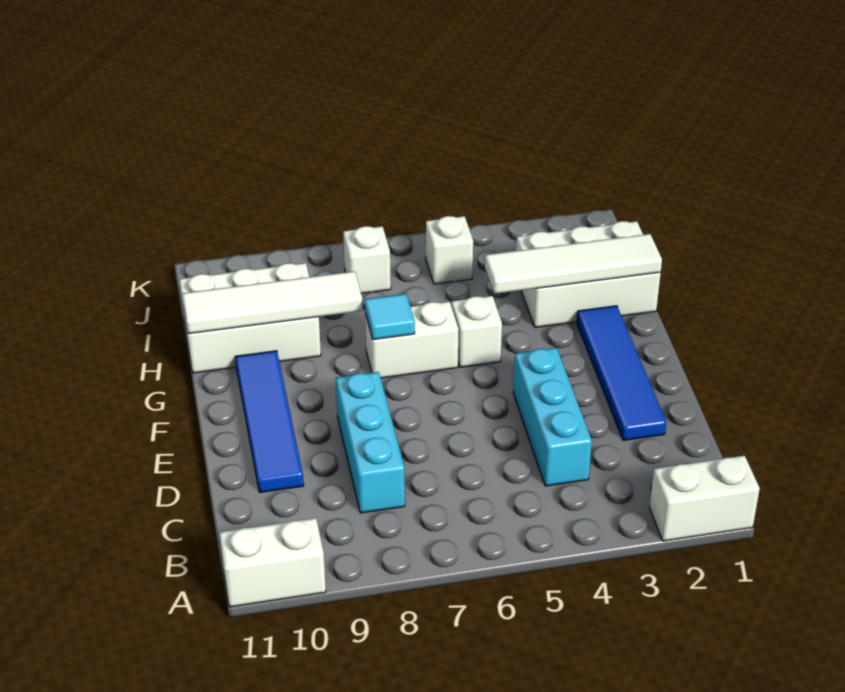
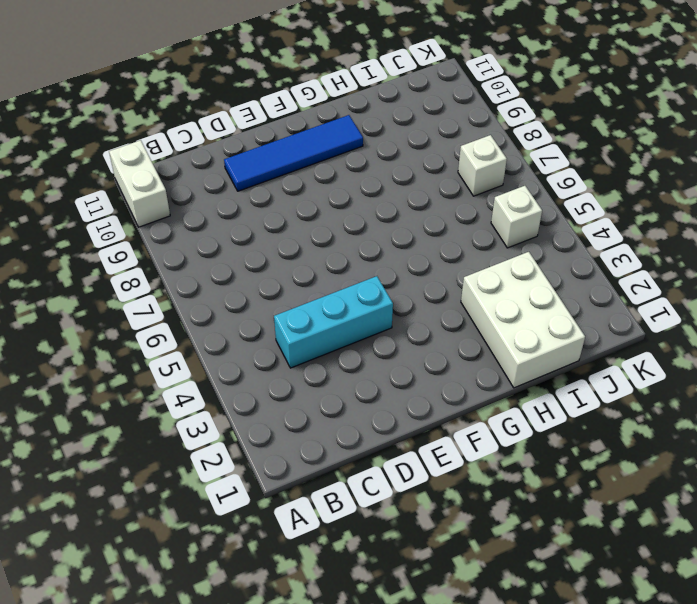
none -> white 1x2 brick [650,456,760,541]
none -> cyan 1x3 brick [336,372,405,513]
none -> blue 1x4 tile [577,306,666,440]

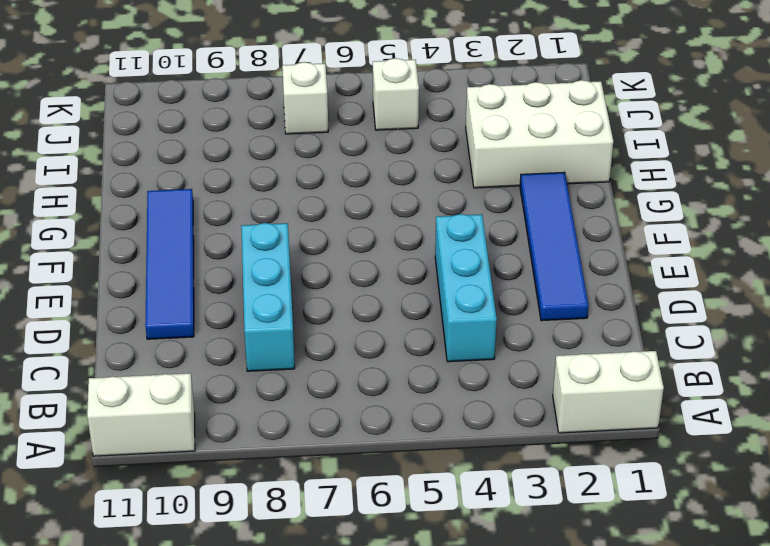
none -> white 1x1 brick [452,296,502,367]
none -> white 1x2 brick [365,301,458,378]
none -> white 2x3 brick [179,263,321,373]

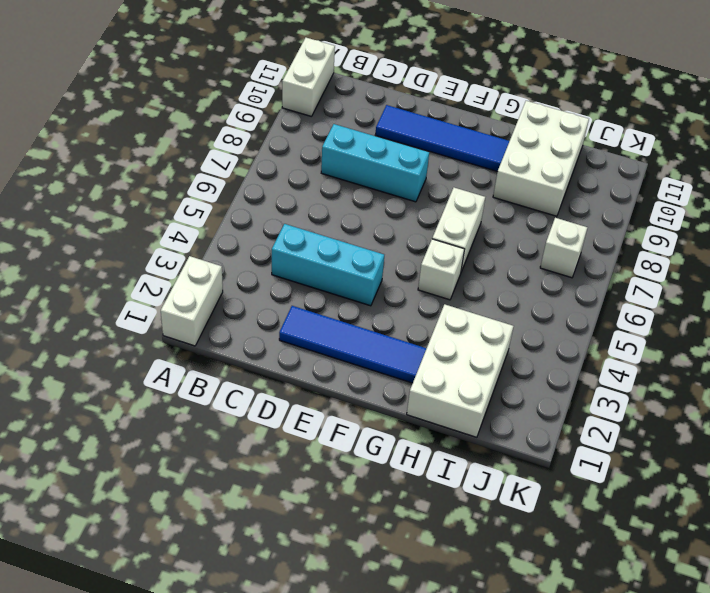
none -> white 1x1 brick [426,216,473,284]
none -> cyan 1x1 tile [365,294,415,340]
none -> white 1x4 tile [485,234,662,294]

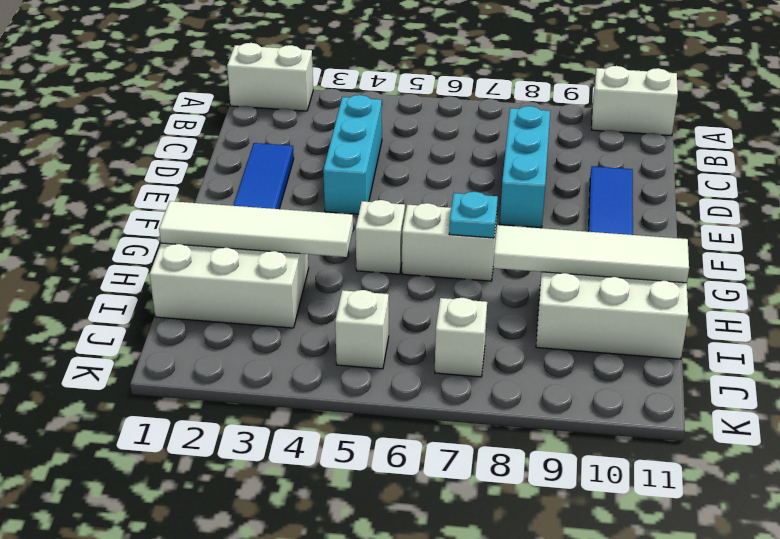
cyan 1x1 plate [449,192,498,238] -> cyan 1x1 tile [365,294,415,340]

